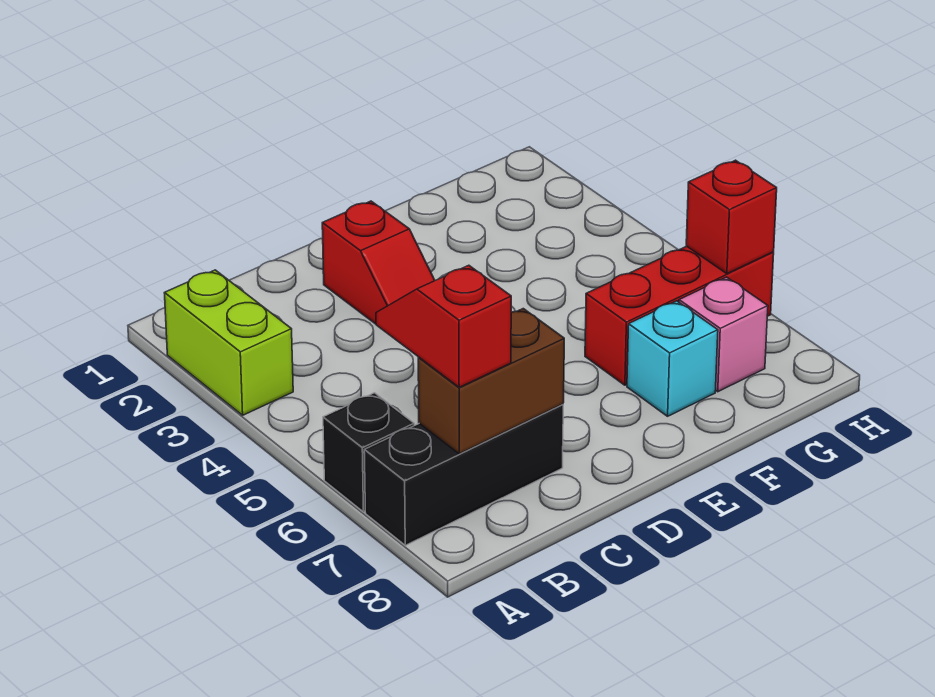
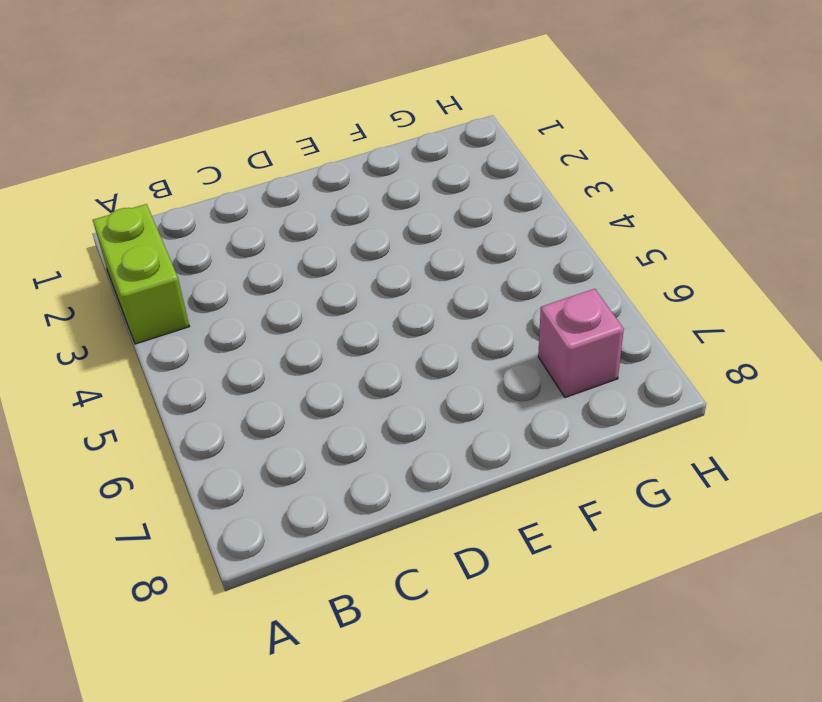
none -> black 1x1 brick [323,393,414,512]
none -> black 1x3 brick [364,404,563,545]

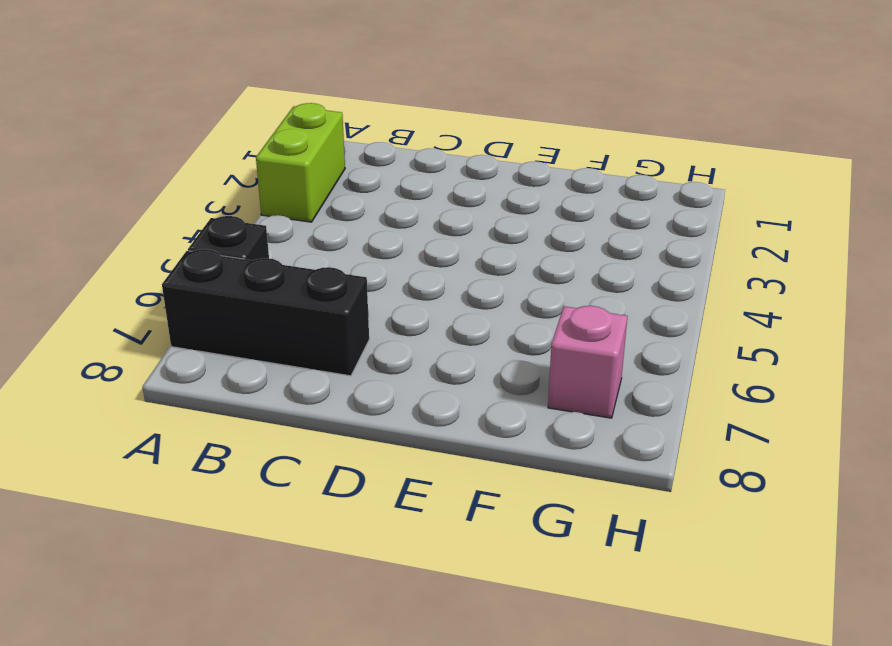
none -> red 1x2 slope [322,201,435,324]
none -> red 1x3 brick [585,246,774,385]

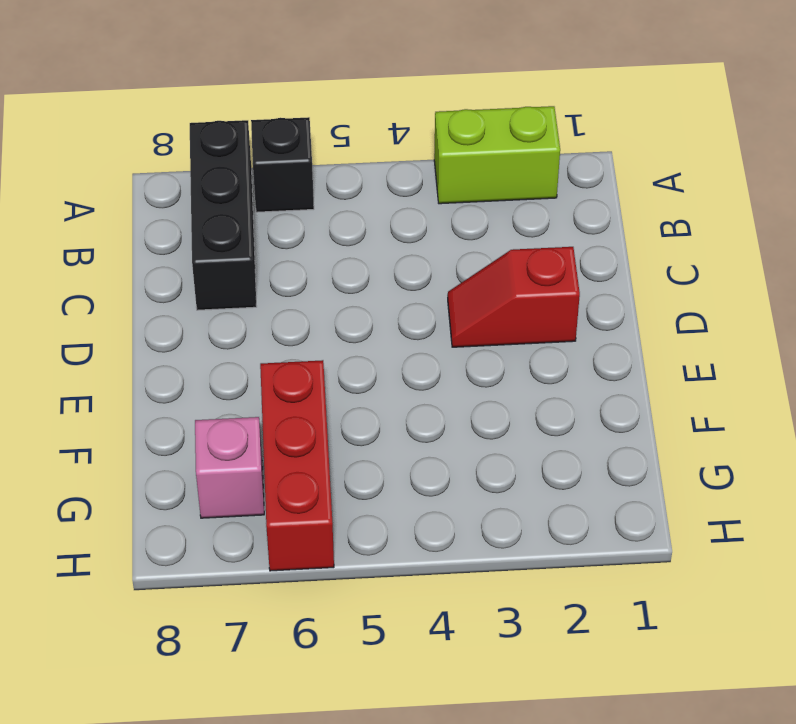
none -> cyan 1x1 brick [627,301,718,416]
none -> brown 1x2 brick [418,309,564,454]

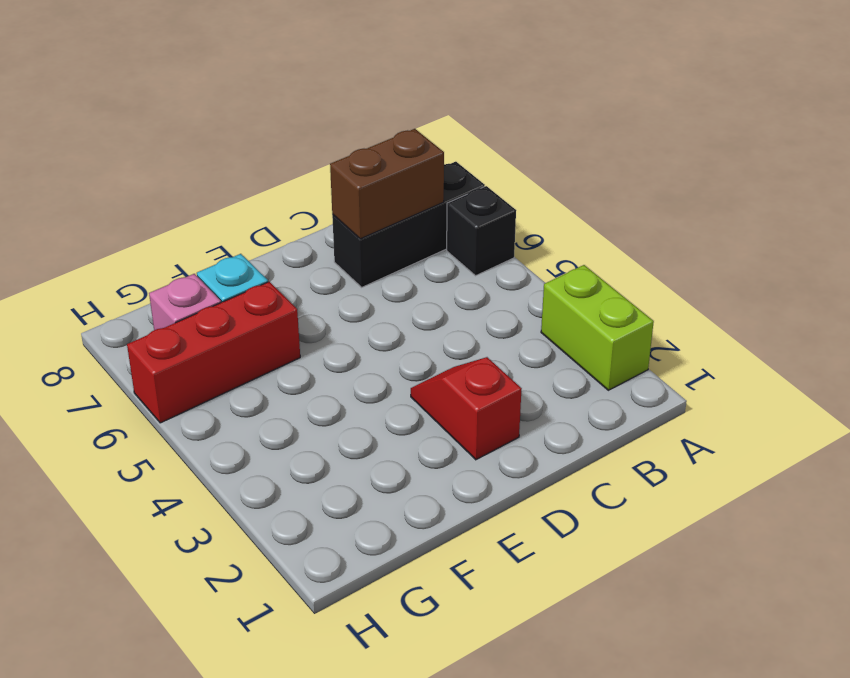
none -> red 1x1 brick [686,160,777,274]
none -> red 1x2 slope [376,265,511,387]

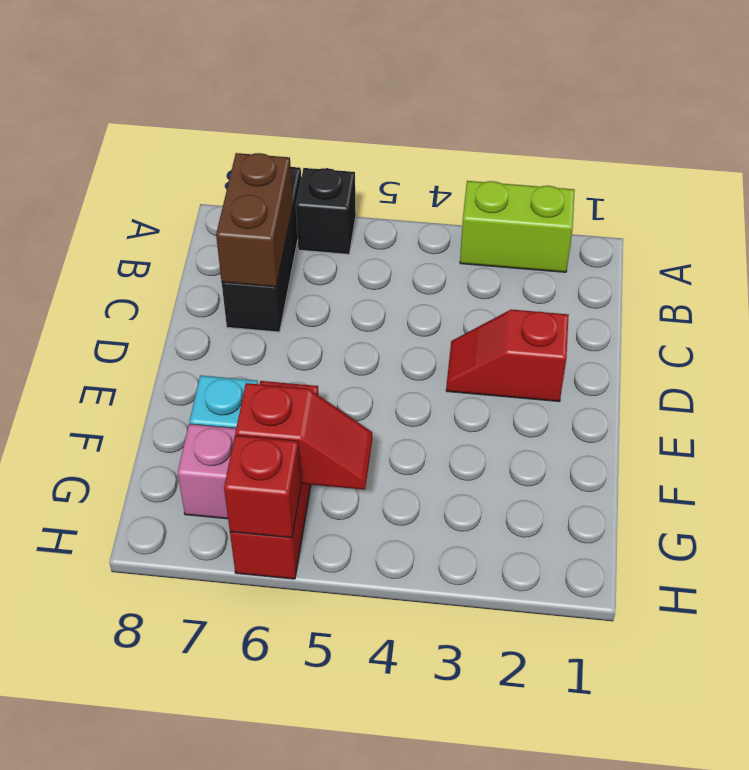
red 1x2 slope [235,383,372,490] -> red 1x2 slope moved to [376,265,511,387]

